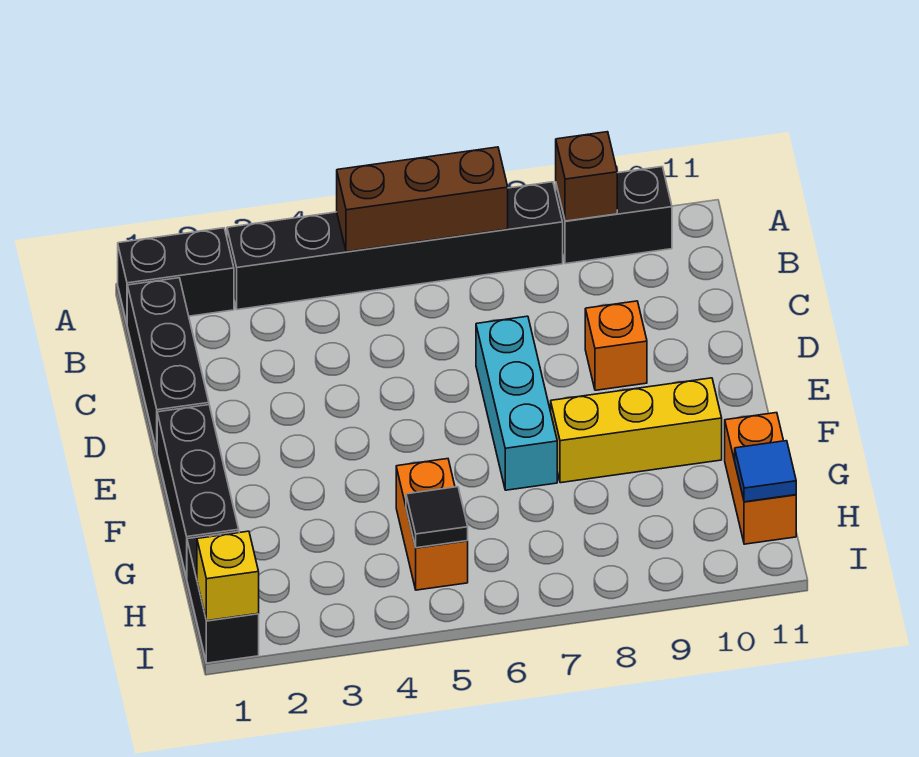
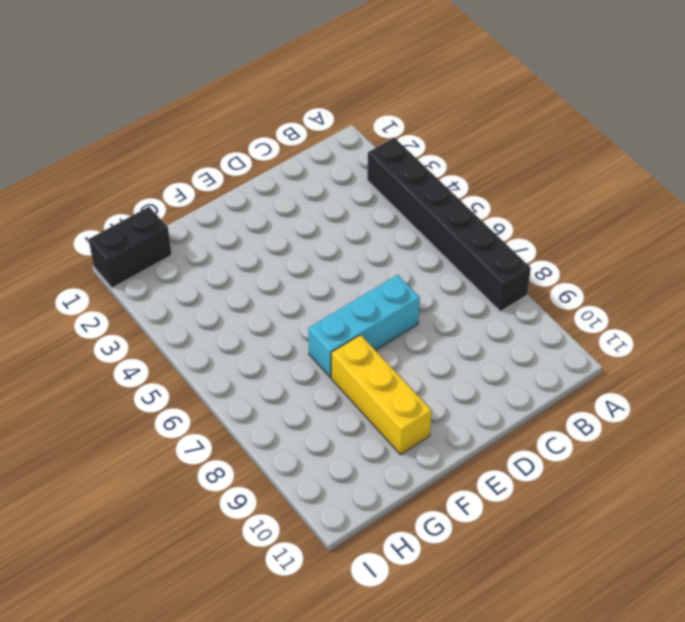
none -> black 1x2 brick [118,228,234,323]
none -> black 1x2 brick [556,167,672,264]
none -> black 1x3 brick [127,278,209,450]

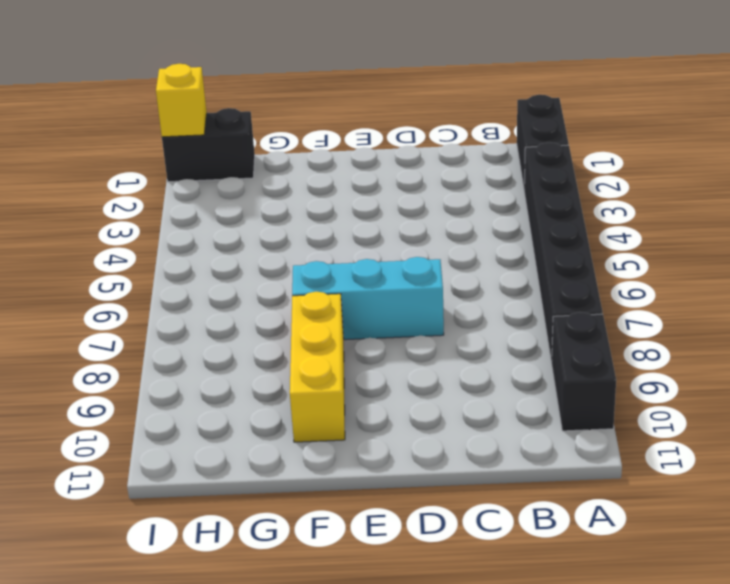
none -> black 1x3 brick [127,278,209,450]
none -> orange 1x1 brick [585,301,647,390]
none -> black 1x3 brick [157,405,239,578]

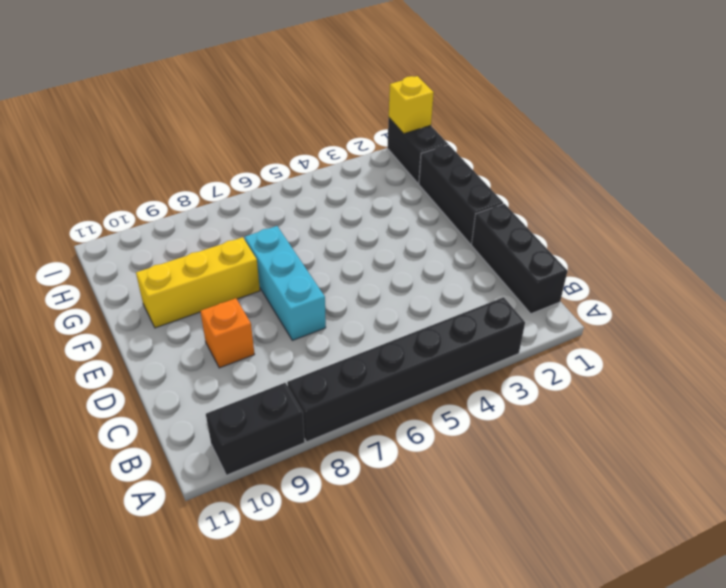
none -> black 1x2 brick [118,228,234,323]
none -> orange 1x2 brick [396,459,468,590]
none -> orange 1x2 brick [725,413,796,544]

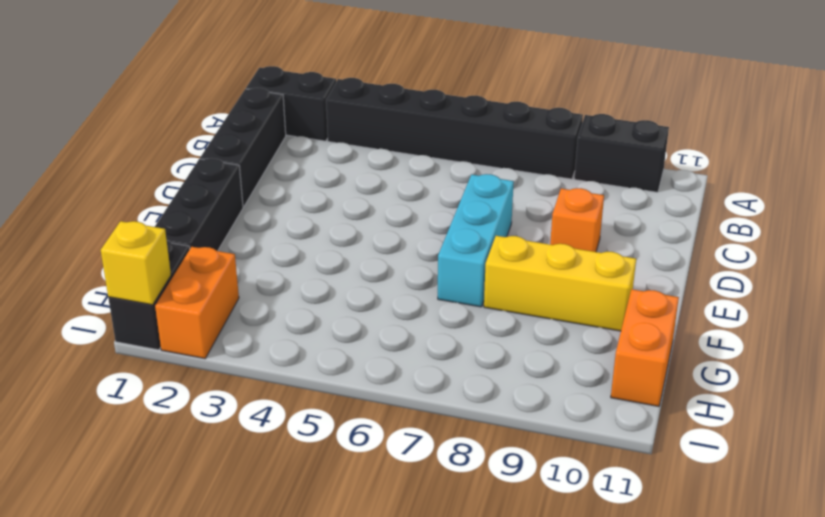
orange 1x2 brick [155,247,239,359] -> orange 1x2 brick moved to [396,459,468,590]
none -> brown 1x3 brick [337,147,508,252]
none -> brown 1x1 brick [556,132,617,221]
none -> black 1x1 tile [406,487,468,548]

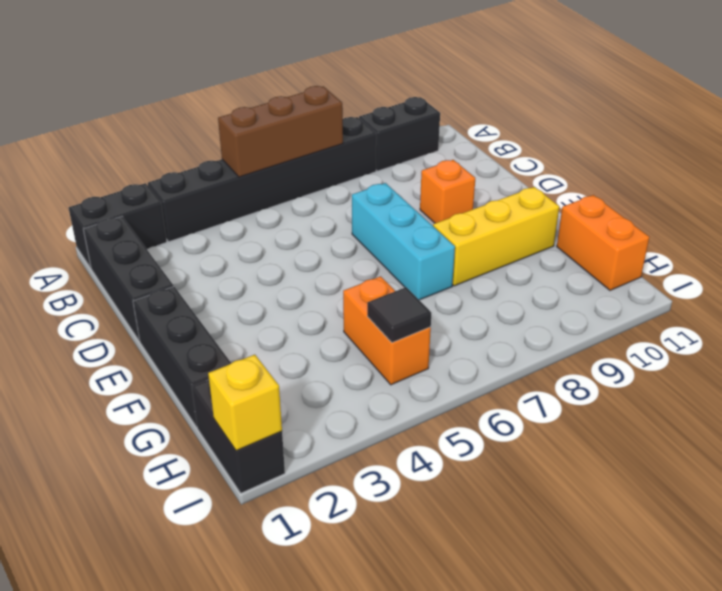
none -> brown 1x1 brick [556,132,617,221]
none -> blue 1x1 tile [735,441,796,502]

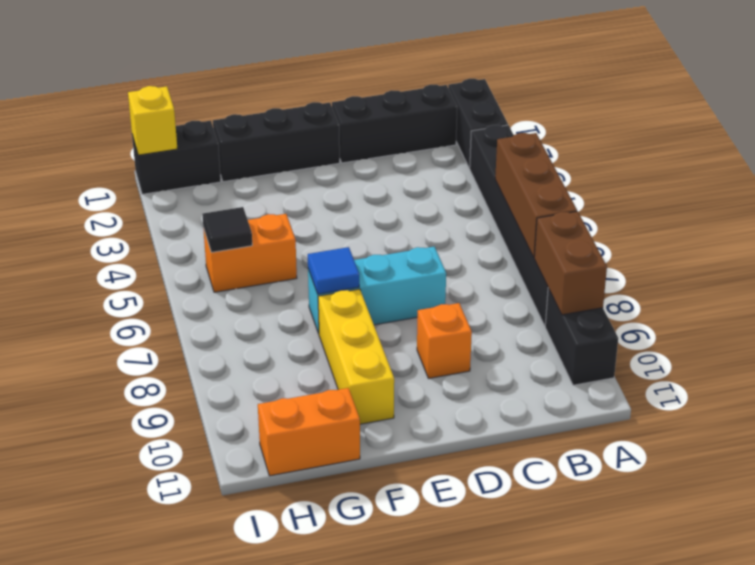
brown 1x2 brick [534,211,607,315] -> brown 1x1 brick [556,132,617,221]
blue 1x1 tile [308,247,359,294] -> blue 1x1 tile moved to [735,441,796,502]

